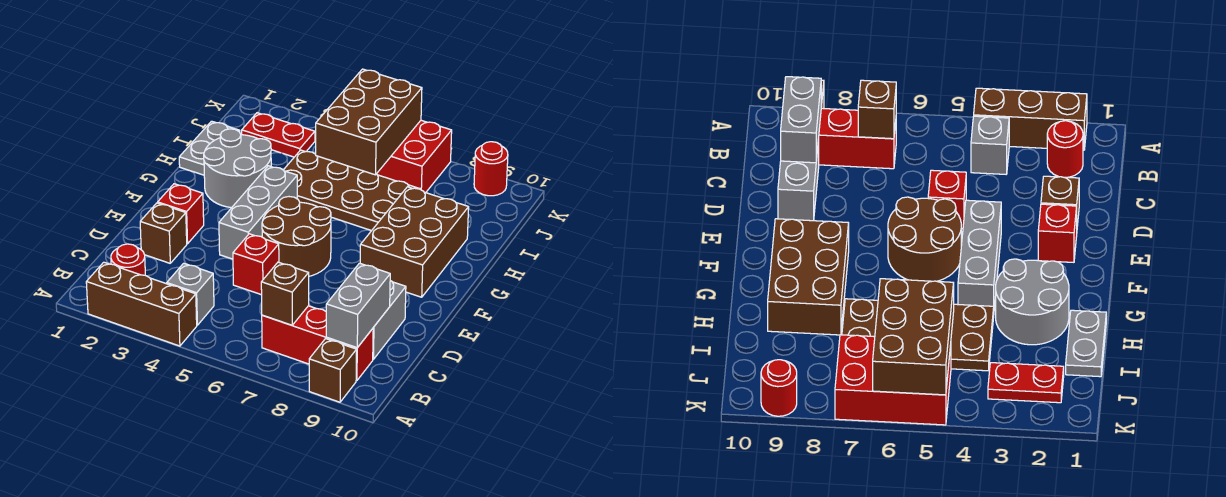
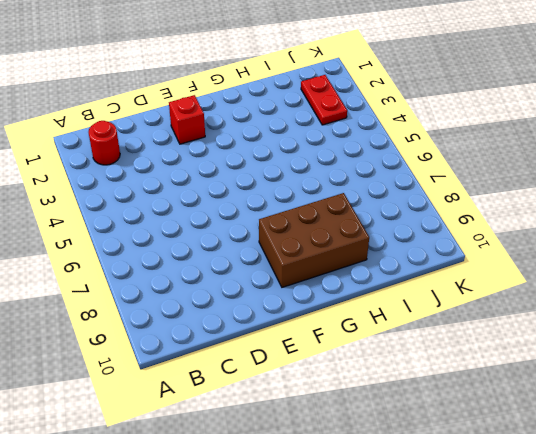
none -> brown 1x3 brick [86,262,197,346]
none -> brown 1x1 brick [309,339,357,402]
none -> grey 1x1 brick [167,263,214,325]

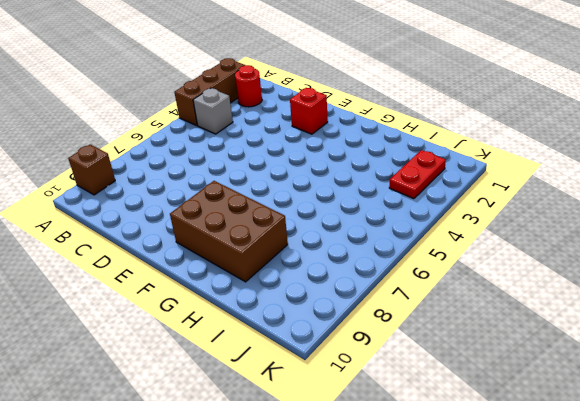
none -> red 1x3 brick [262,306,373,381]
none -> grey 1x2 brick [373,281,406,359]
none -> brown 1x1 brick [140,203,187,263]

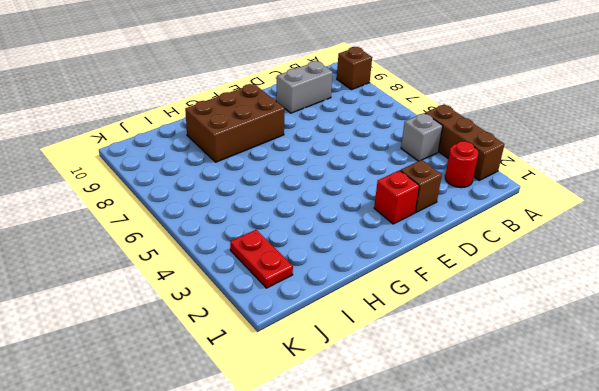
none -> red 1x3 brick [262,306,373,381]
none -> red 1x1 brick [233,234,279,295]
none -> grey 1x3 brick [219,166,297,259]

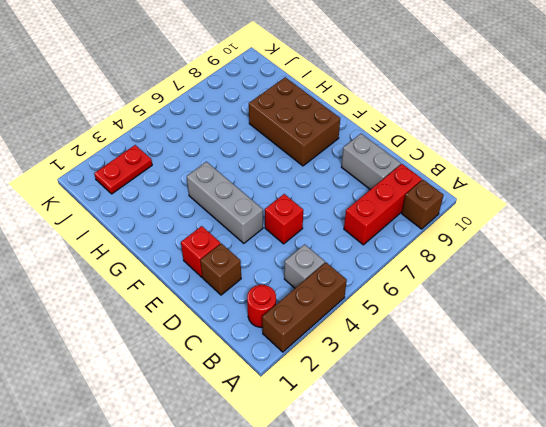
none -> brown 2x2 round brick [262,197,331,276]
none -> grey 2x2 round brick [204,129,271,208]
none -> grey 1x2 plate [179,121,240,175]

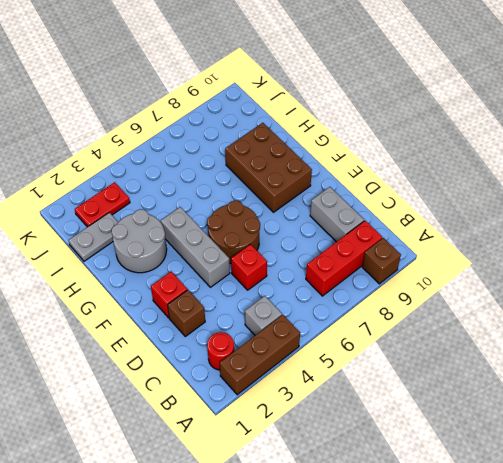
grey 1x2 plate [69,212,118,261] -> grey 1x2 plate turned to [179,121,240,175]
none -> brown 2x4 plate [284,150,420,231]
none -> red 2x3 brick [377,120,452,193]
none -> red 1x1 round brick [474,142,508,196]

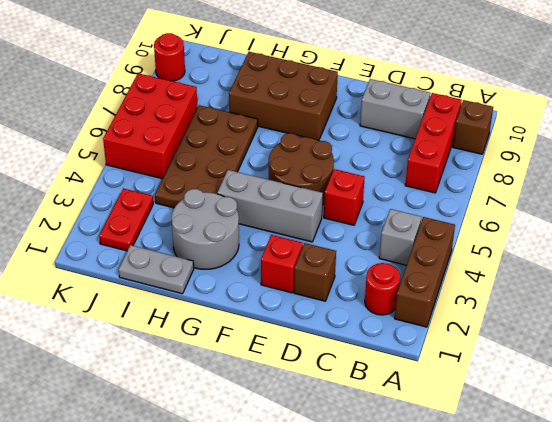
none -> brown 1x1 brick [261,262,309,325]
none -> grey 1x2 brick [326,263,390,348]
none -> brown 2x3 brick [316,69,422,175]

